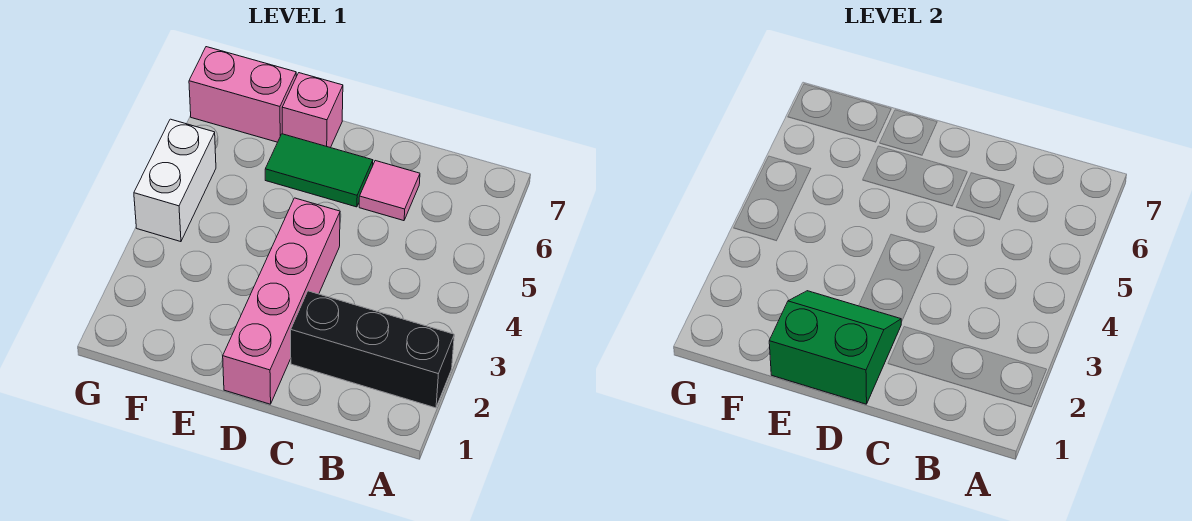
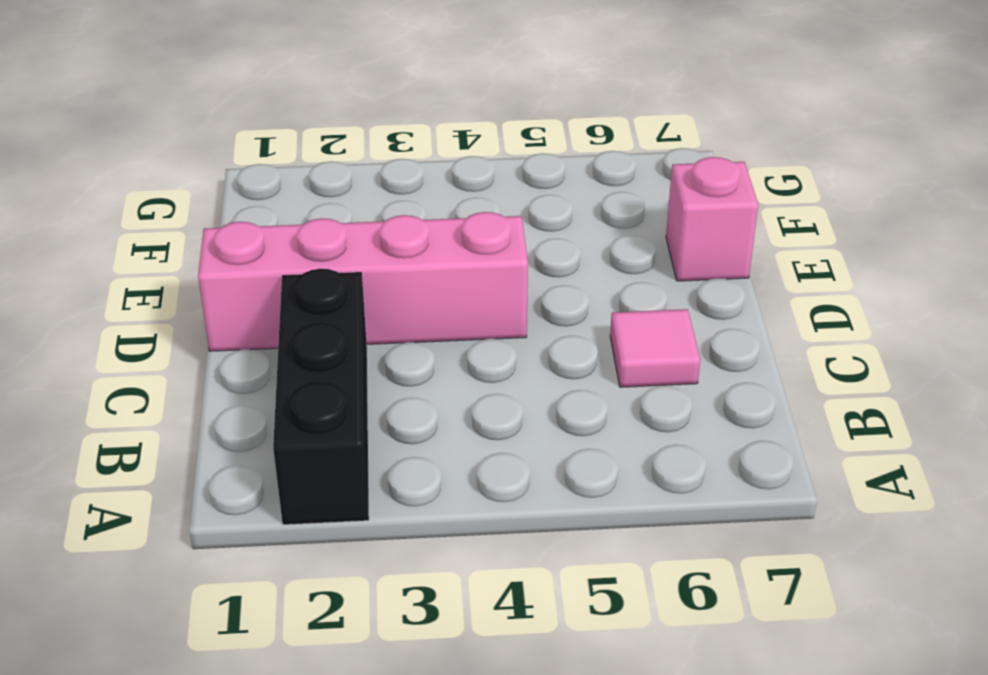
none -> green 1x2 tile [265,134,373,207]
none -> pink 1x2 brick [189,47,296,142]

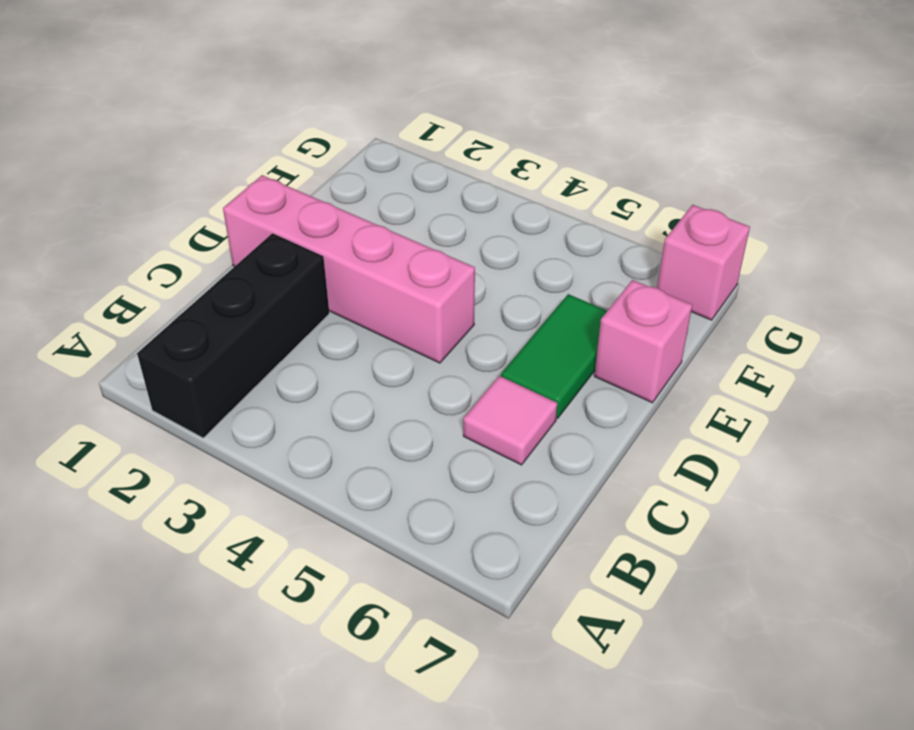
pink 1x1 brick [657,205,750,320] -> pink 1x2 brick [189,47,296,142]
none -> white 1x2 brick [134,119,216,242]
none -> green 2x2 slope [769,291,901,404]

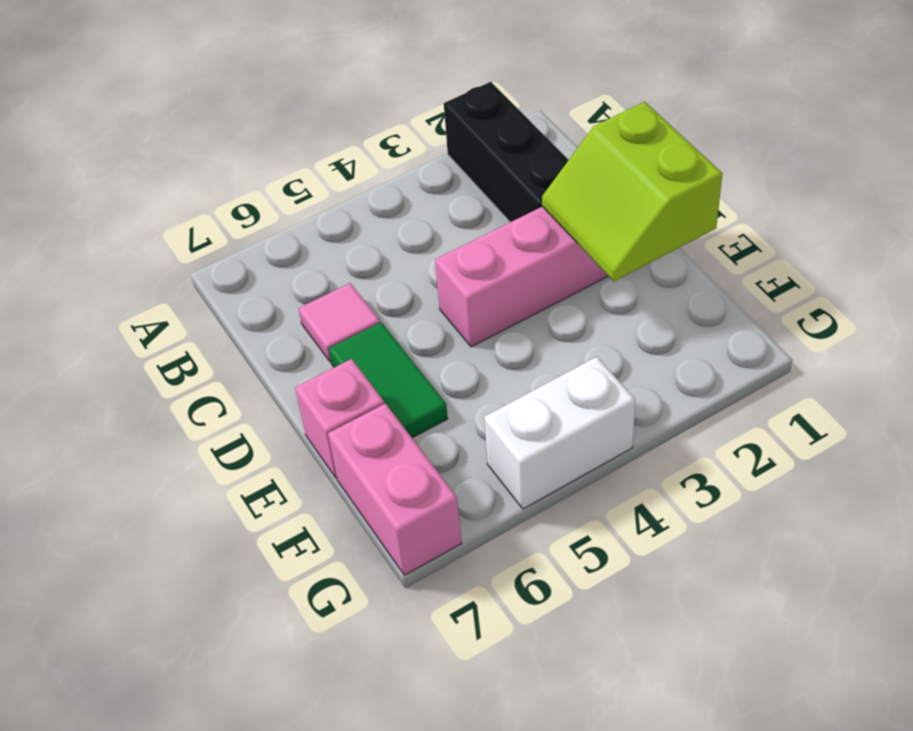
lime 2x2 slope [542,102,723,281] -> green 2x2 slope [769,291,901,404]

